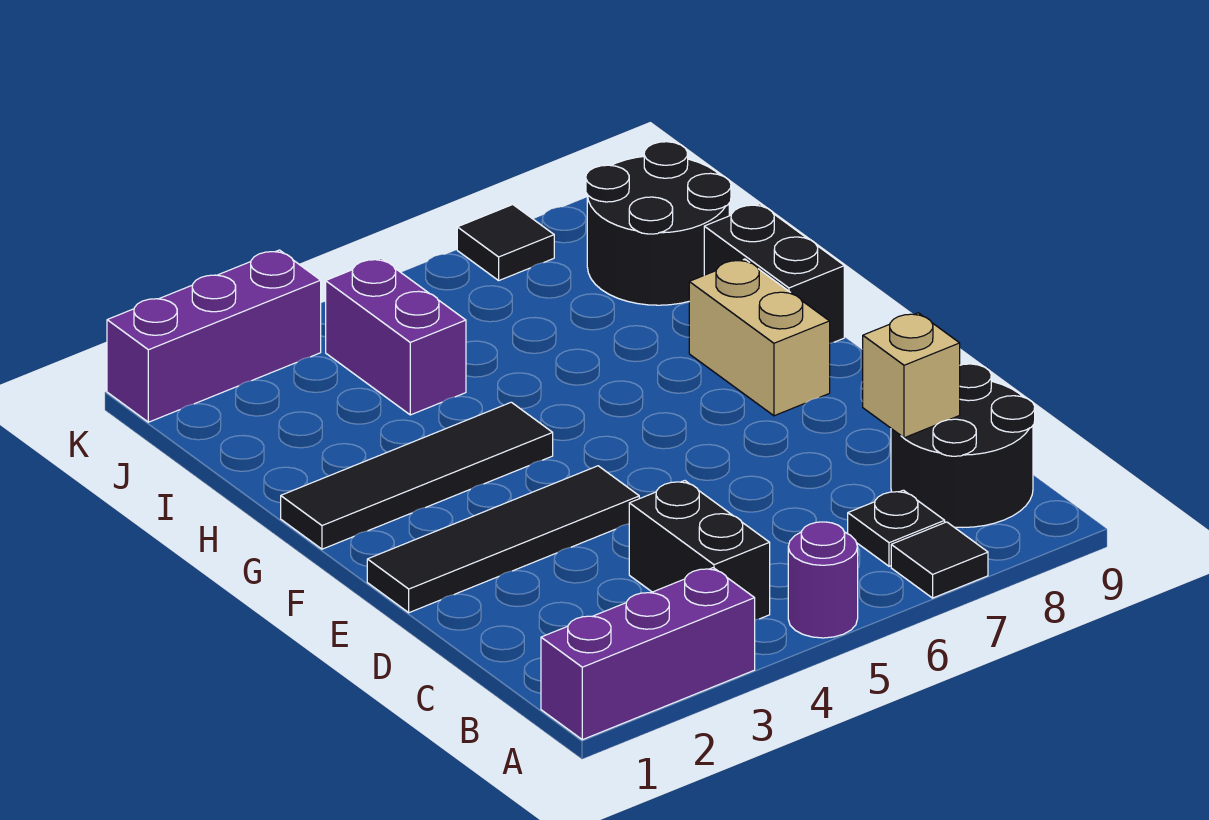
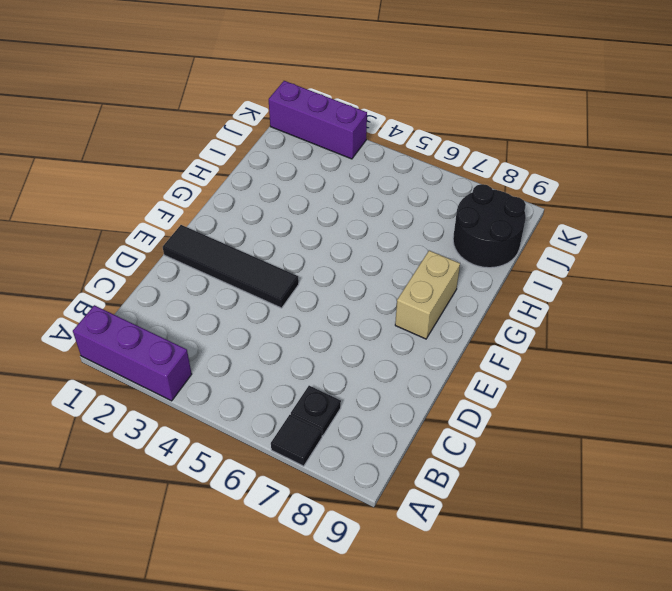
none -> purple 1x1 round brick [788,522,858,638]
none -> black 1x2 brick [629,481,770,620]
none -> black 2x2 round brick [891,364,1035,527]

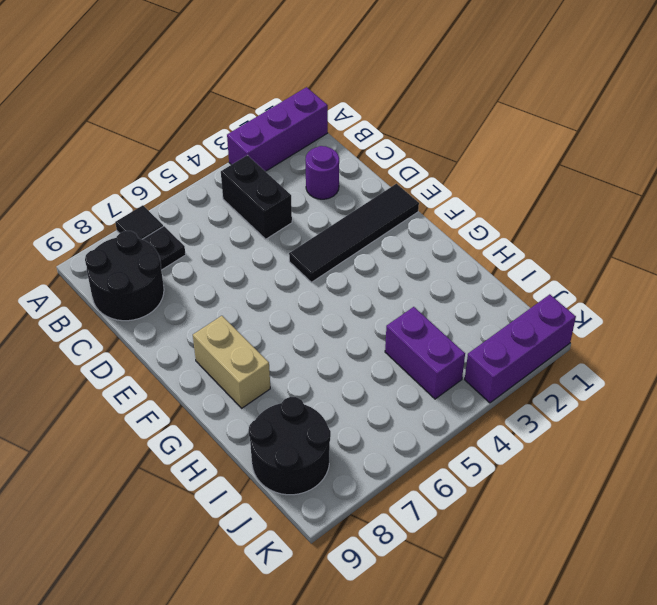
purple 1x1 round brick [306,146,339,199] -> purple 1x1 round brick moved to [788,522,858,638]
none -> black 1x4 tile [281,402,553,549]
none -> black 1x2 brick [704,204,844,343]
none -> black 1x1 tile [457,205,554,280]

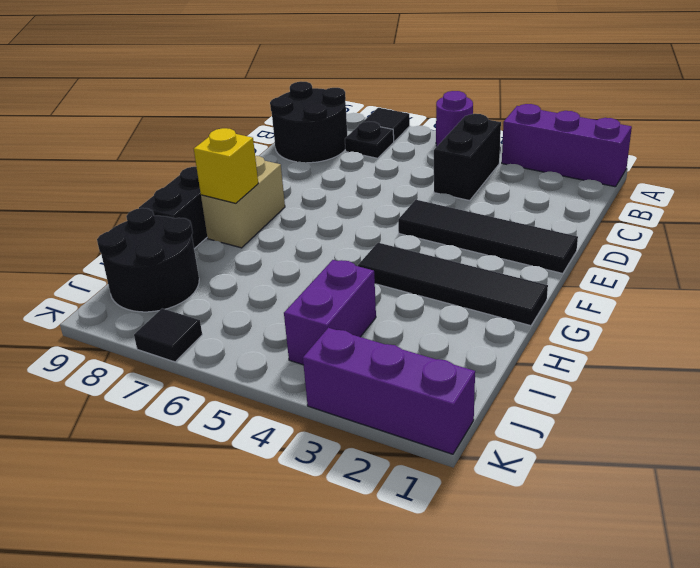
yellow 1x1 brick [194,128,258,203] -> none
none -> tan 1x1 brick [863,313,960,438]

